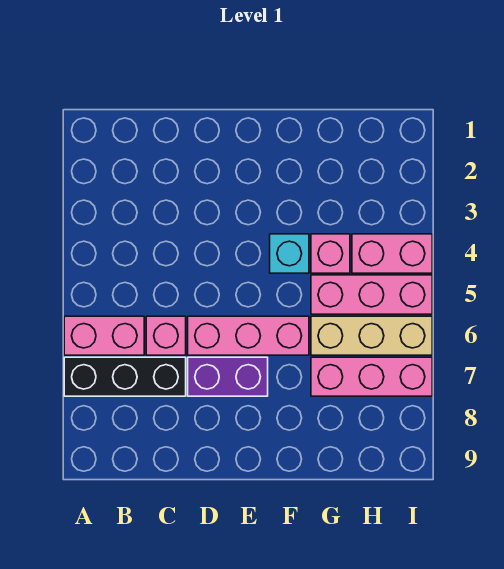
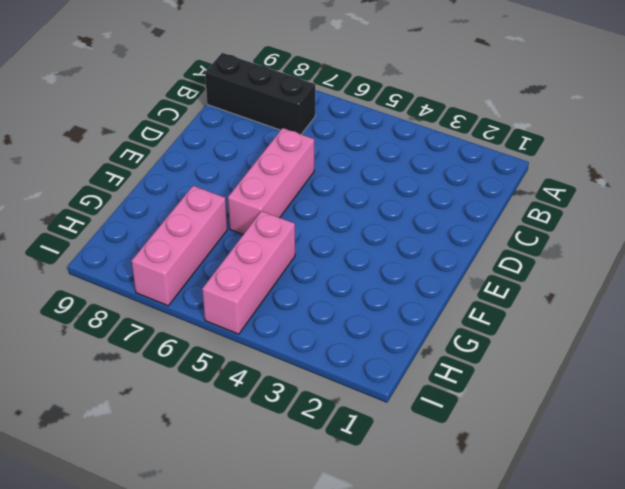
black 1x3 brick [205,53,315,134] -> black 1x3 brick turned to [64,357,186,396]
none -> pink 1x2 brick [64,316,144,355]
none -> pink 1x1 brick [146,316,186,355]

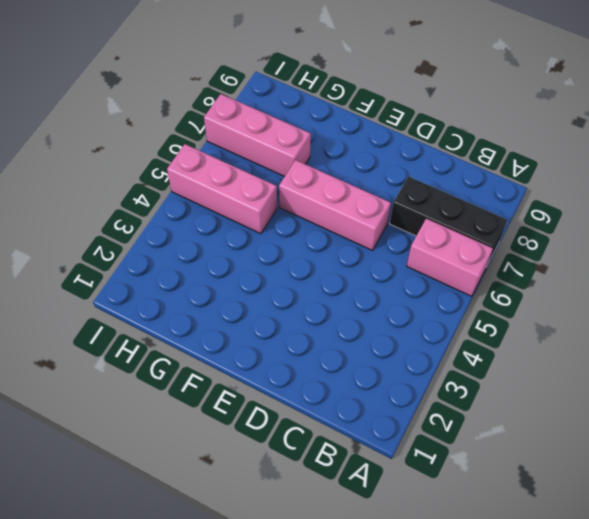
none -> pink 1x1 brick [146,316,186,355]
none -> purple 1x2 brick [188,357,268,396]

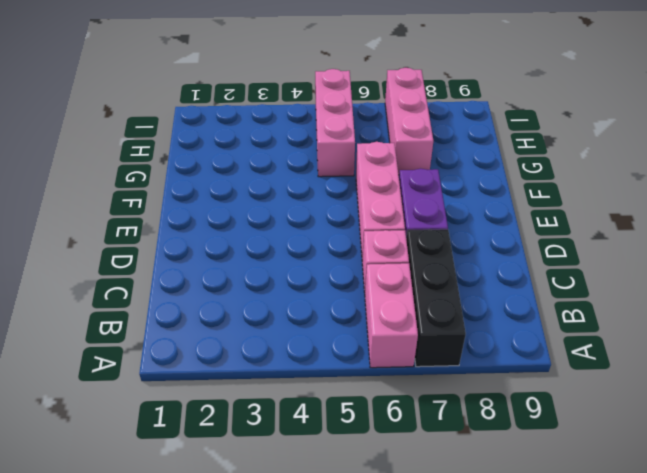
none -> cyan 1x1 brick [270,234,309,273]
none -> pink 1x1 brick [311,234,350,273]

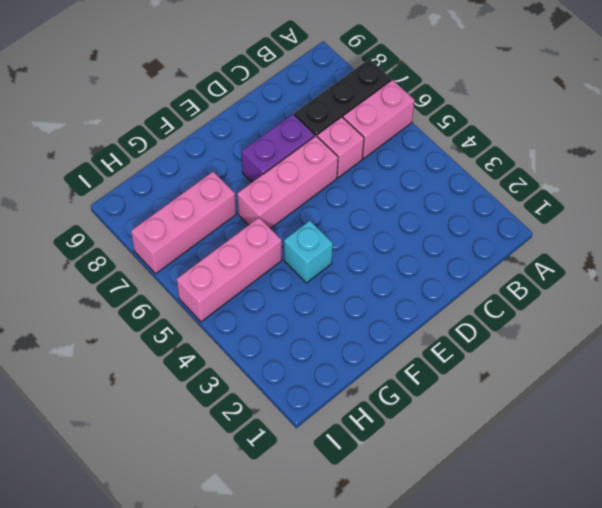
none -> pink 1x1 brick [311,234,350,273]
none -> tan 1x3 brick [311,316,432,355]

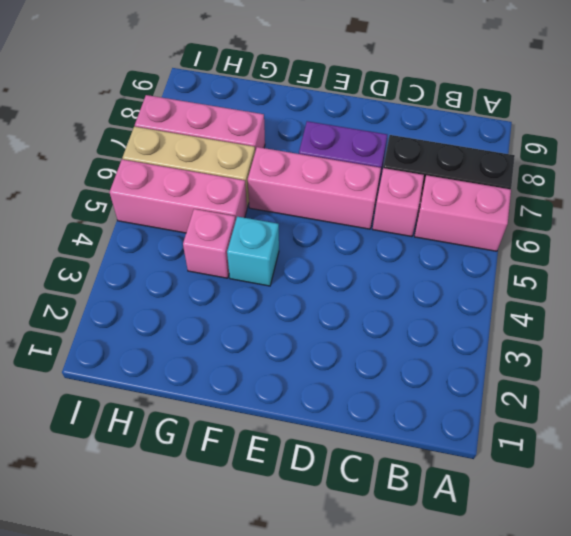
none -> pink 1x2 brick [352,234,432,273]

